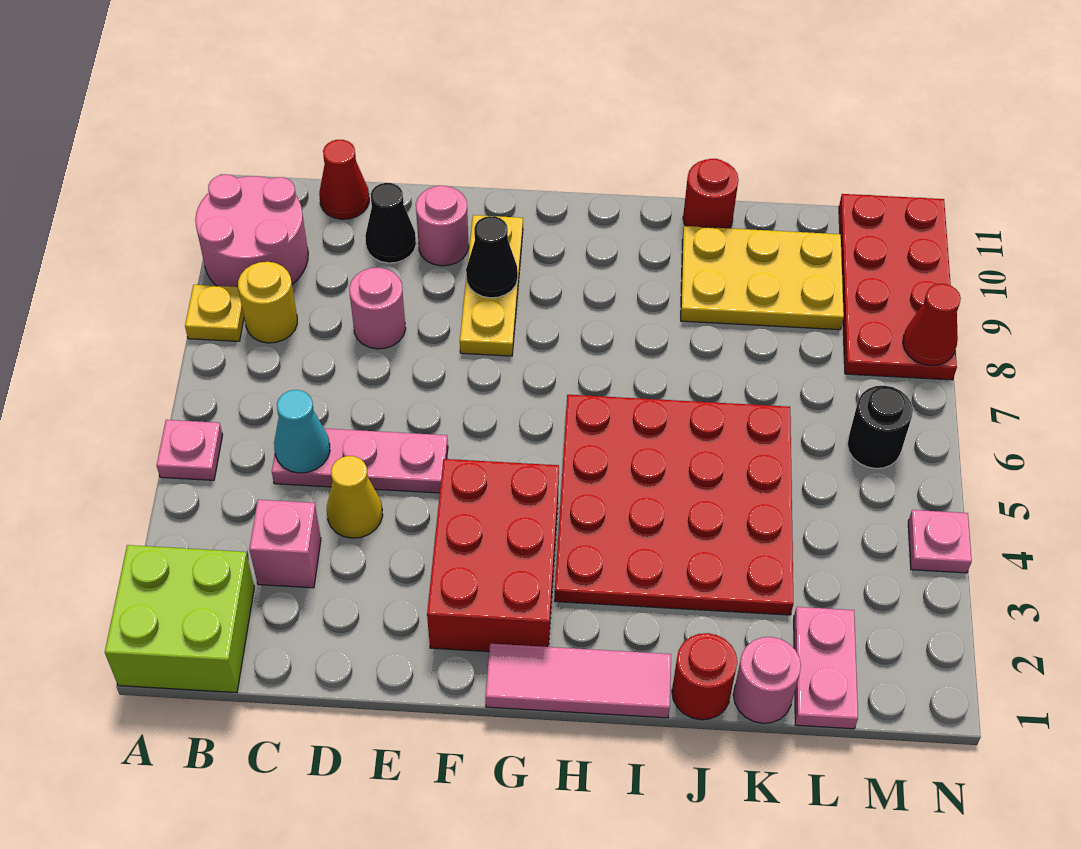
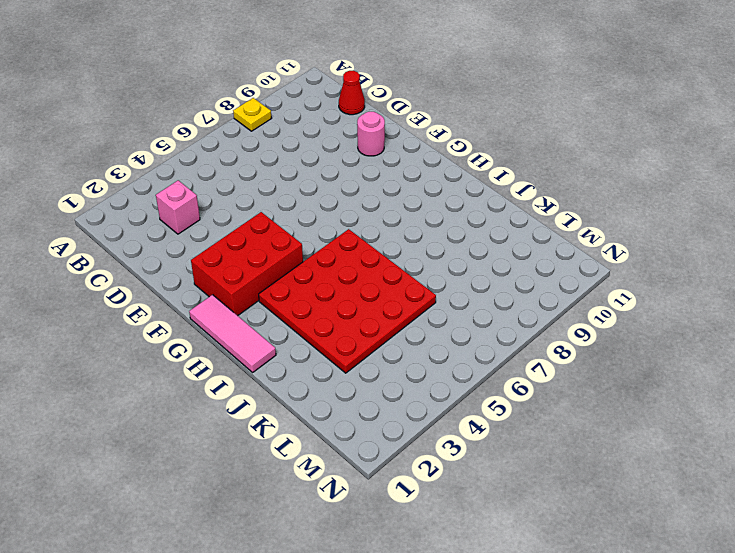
none -> lime 2x2 brick [105,545,254,693]
none -> pink 1x1 plate [157,420,223,480]
none -> pink 2x2 round brick [195,174,308,287]

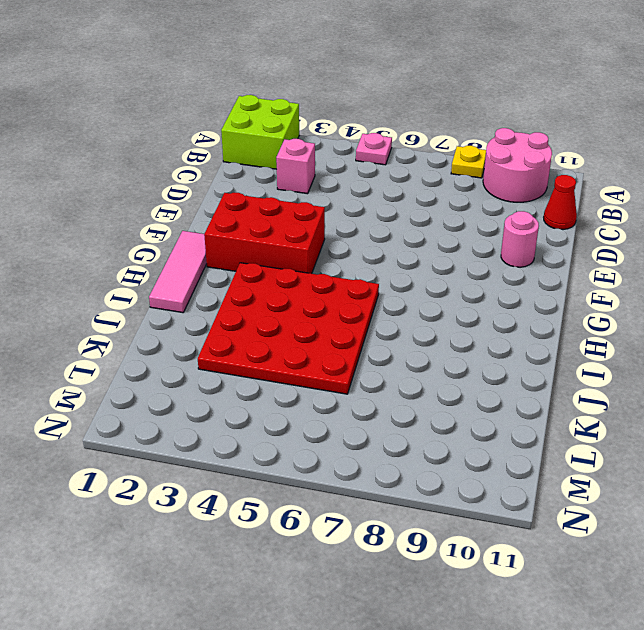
none -> yellow 1x1 round brick [238,262,297,343]
none -> pink 1x3 plate [272,428,448,493]
none -> yellow 1x1 cone [327,456,383,538]

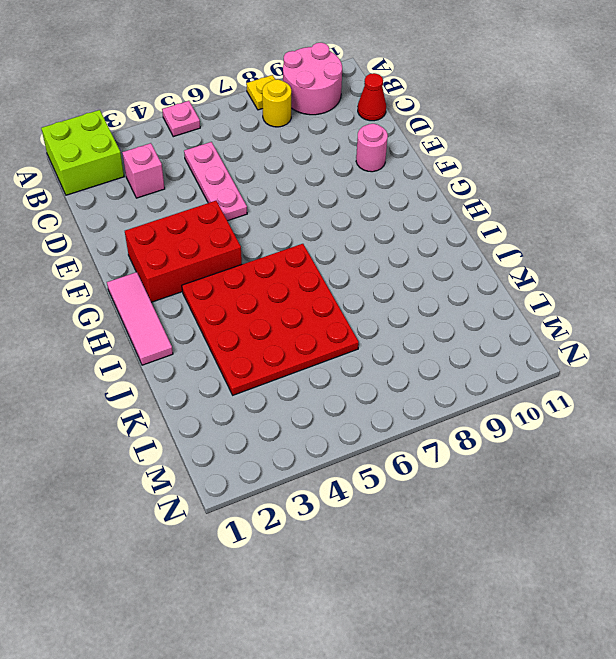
none -> yellow 1x1 cone [327,456,383,538]
none -> pink 1x1 round brick [349,268,406,349]
none -> black 1x1 cone [365,183,416,263]

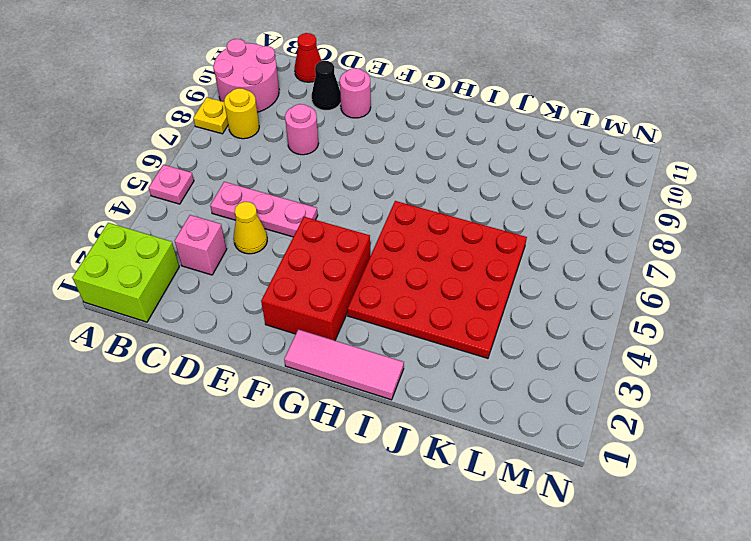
none -> yellow 1x3 plate [460,215,523,356]
none -> red 1x1 round brick [672,633,737,720]
none -> yellow 2x3 plate [681,226,844,330]

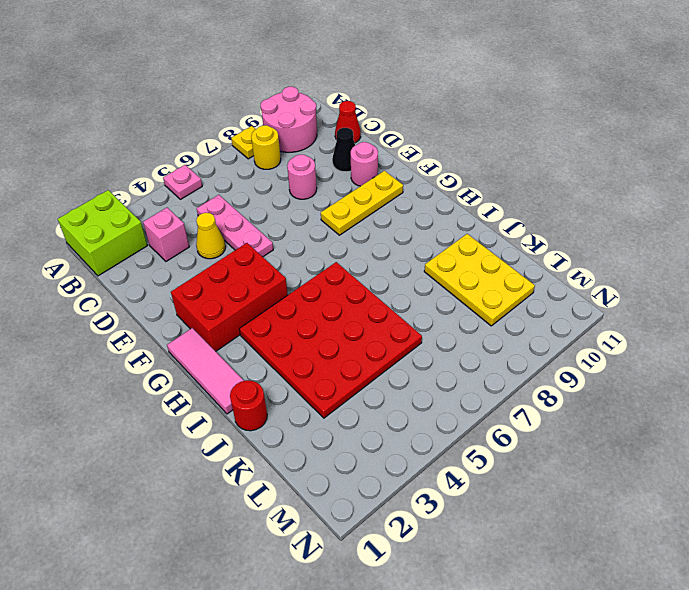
none -> red 1x1 round brick [683,159,739,228]
none -> pink 1x1 round brick [733,637,801,723]
none -> pink 1x2 plate [794,607,858,729]

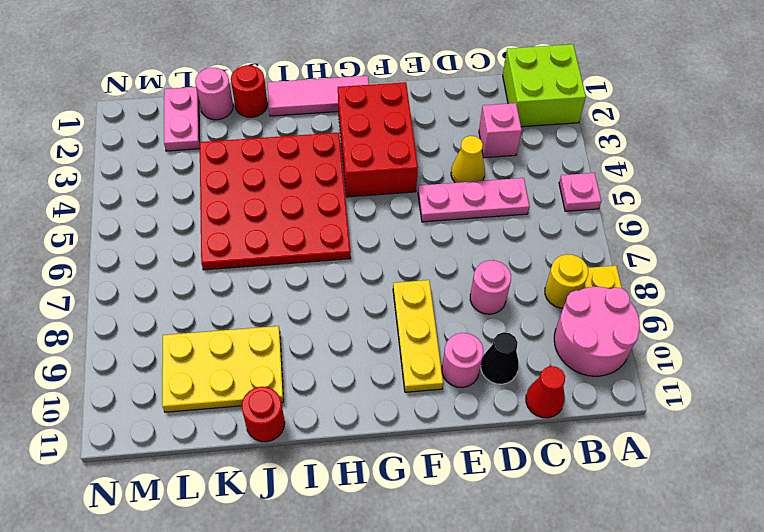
none -> black 1x1 round brick [847,386,913,469]
none -> red 2x4 plate [839,194,957,380]
none -> pink 1x1 plate [908,510,972,573]

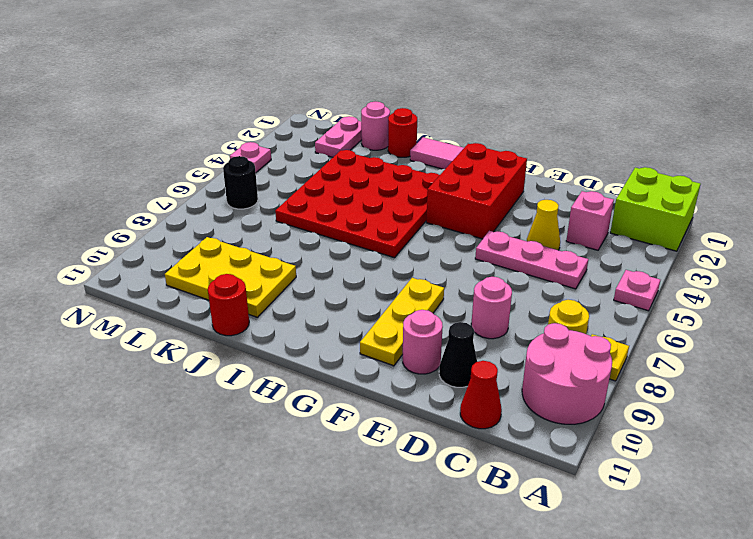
none -> red 2x4 plate [839,194,957,380]
none -> cyan 1x1 cone [274,390,330,473]
none -> black 1x1 cone [466,216,518,298]

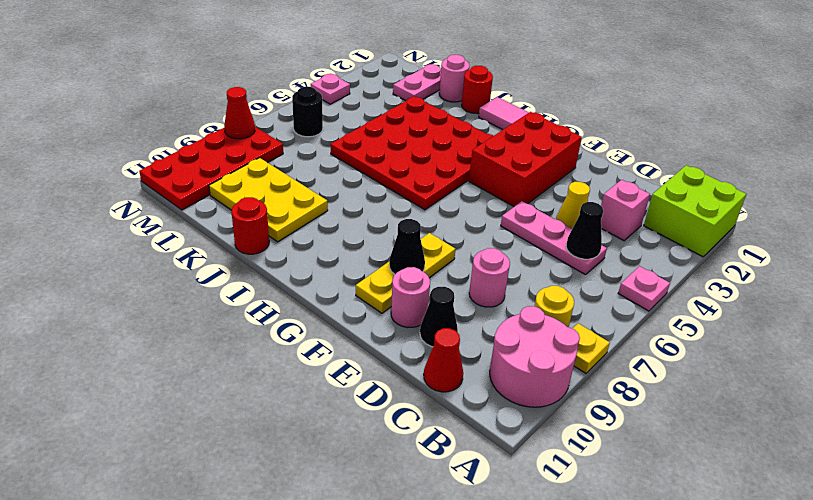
black 1x1 cone [566,202,603,259] -> cyan 1x1 cone [274,390,330,473]

